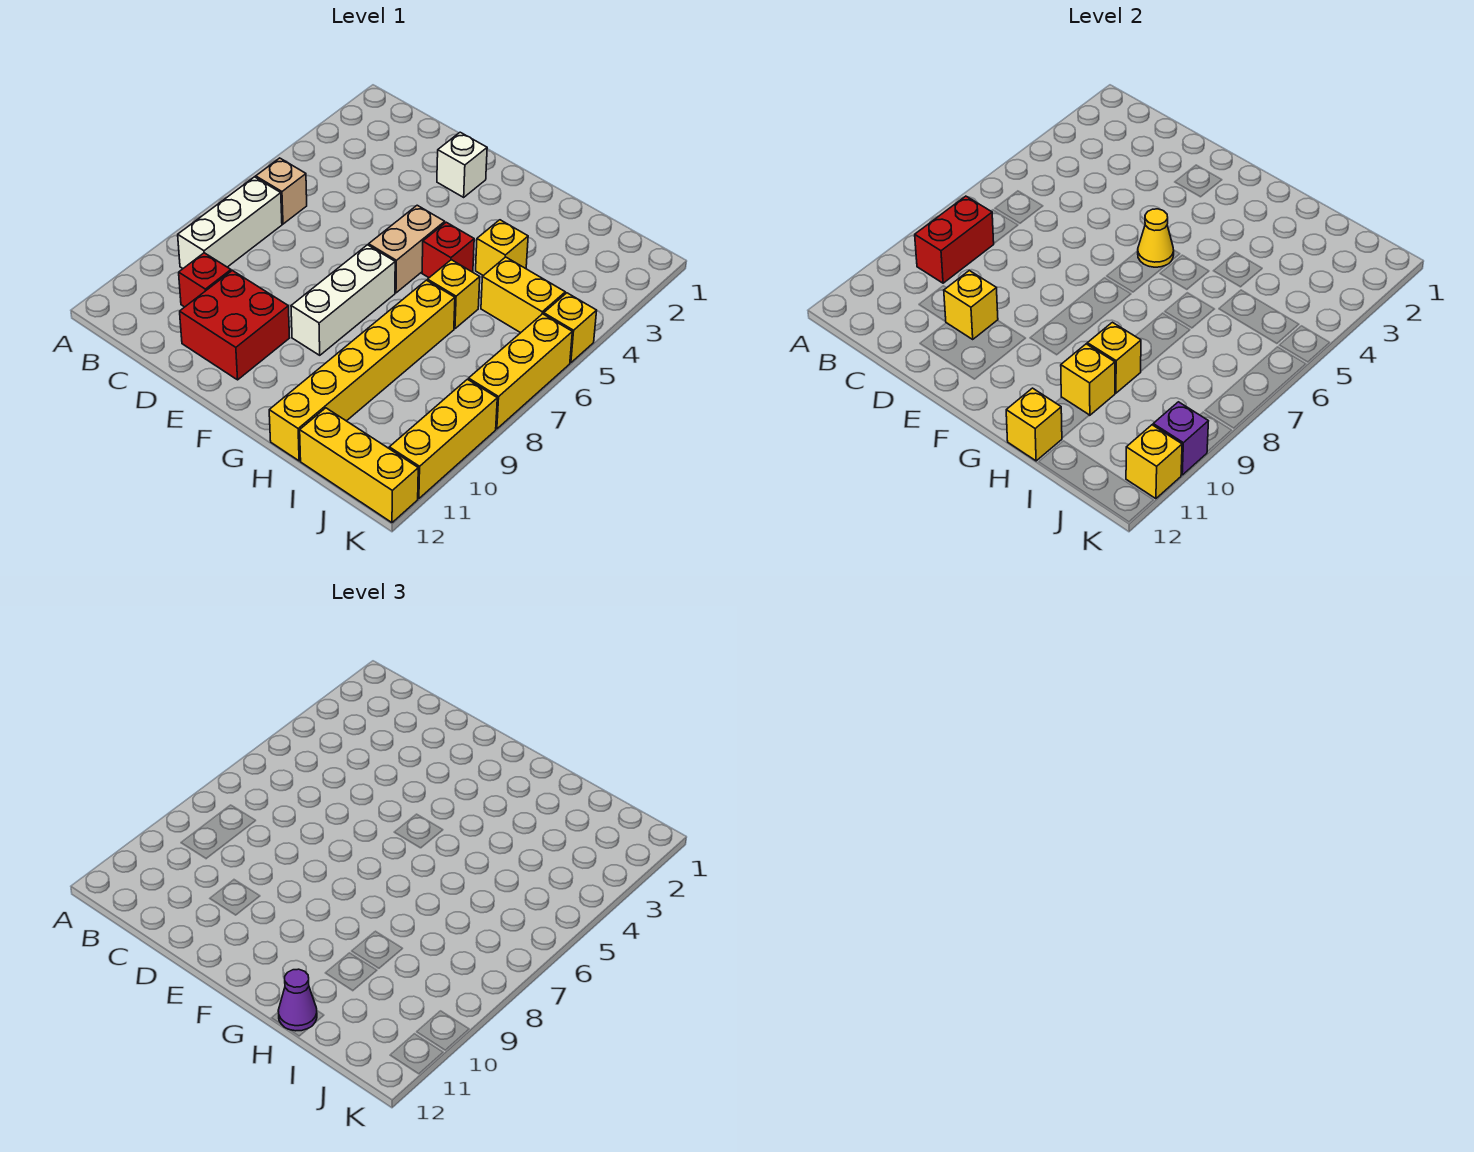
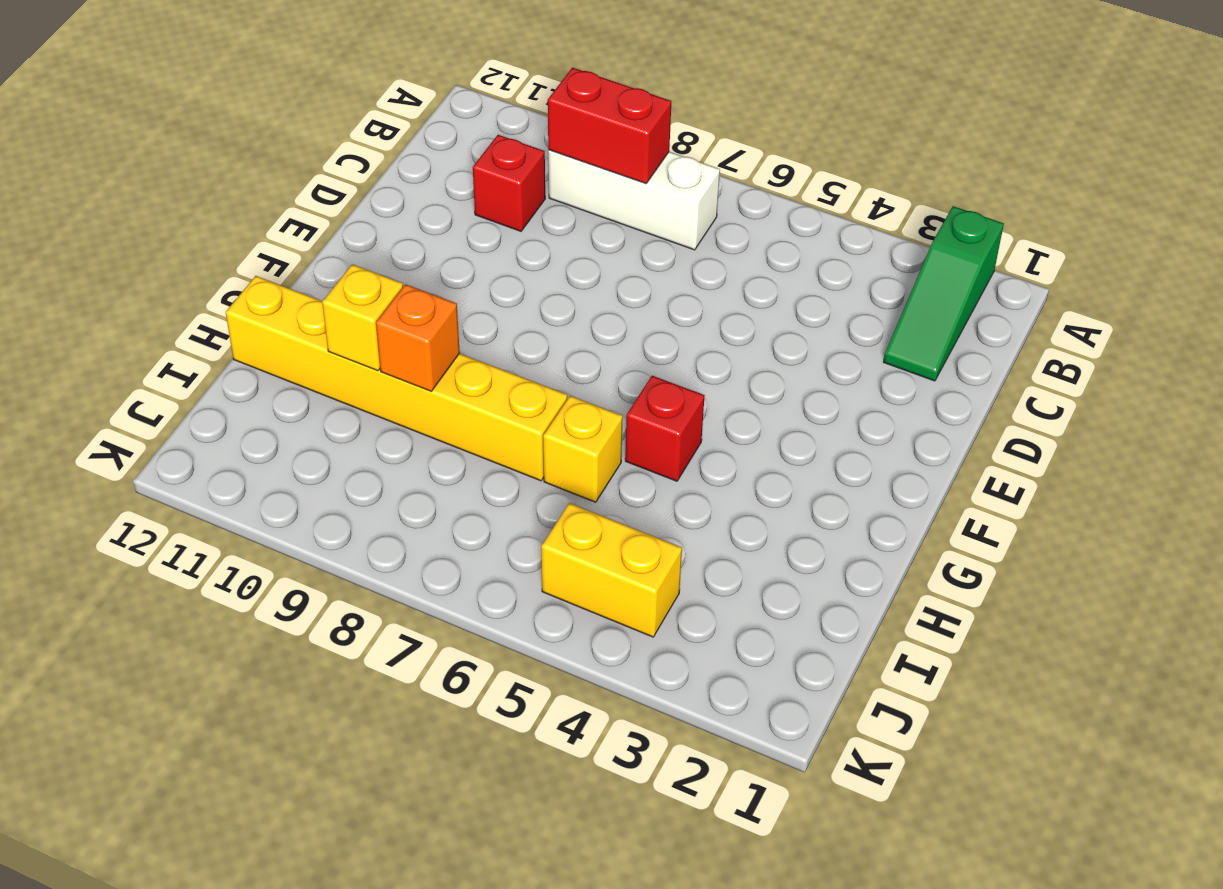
green 1x3 slope [883,206,1004,381] -> none
orange 1x1 brick [376,284,460,391] -> yellow 1x1 brick [1087,322,1141,393]
yellow 1x2 brick [541,503,682,637] -> yellow 1x2 brick turned to [481,257,565,333]
none -> tan 1x1 brick [256,158,307,224]
none -> red 2x2 brick [180,271,289,380]
none -> white 1x1 brick [437,132,487,197]

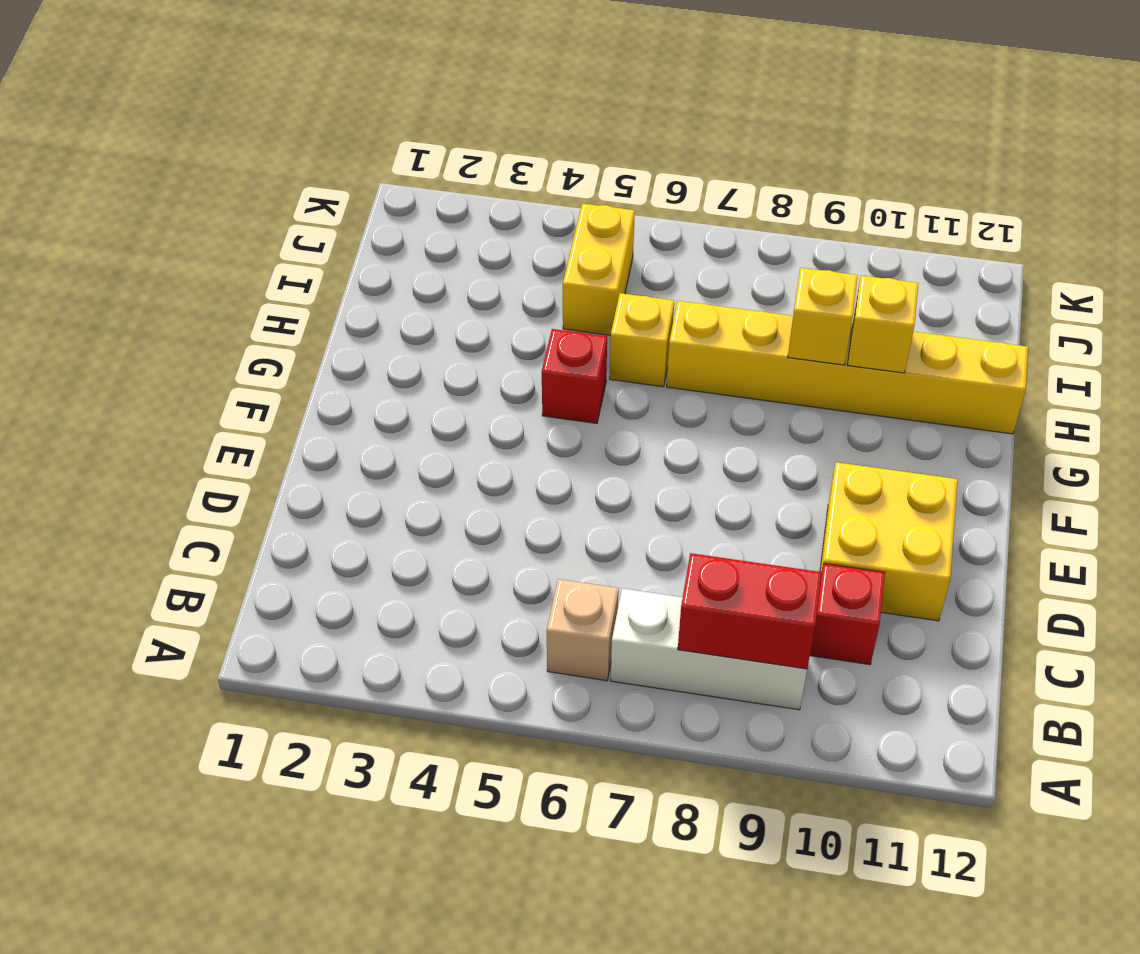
yellow 2x2 brick [820,462,958,621] -> red 2x2 brick [180,271,289,380]
none -> white 1x1 brick [437,132,487,197]
none -> tan 1x2 brick [369,205,445,293]
none -> white 1x3 brick [291,245,395,355]

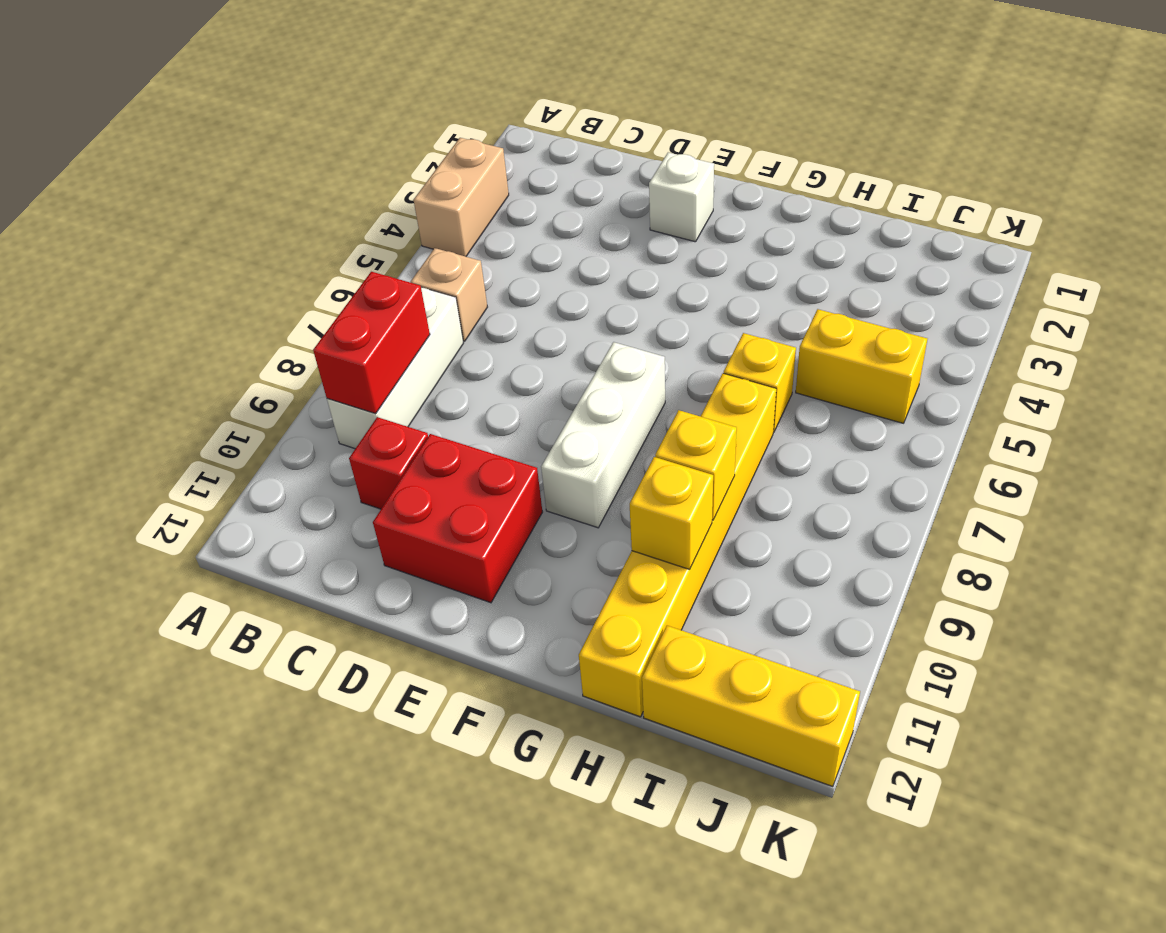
tan 1x2 brick [414,138,509,257] -> tan 1x2 brick moved to [369,205,445,293]
none -> red 1x1 brick [422,222,474,278]
none -> yellow 1x1 brick [476,220,528,276]
none -> yellow 1x1 brick [544,293,597,363]

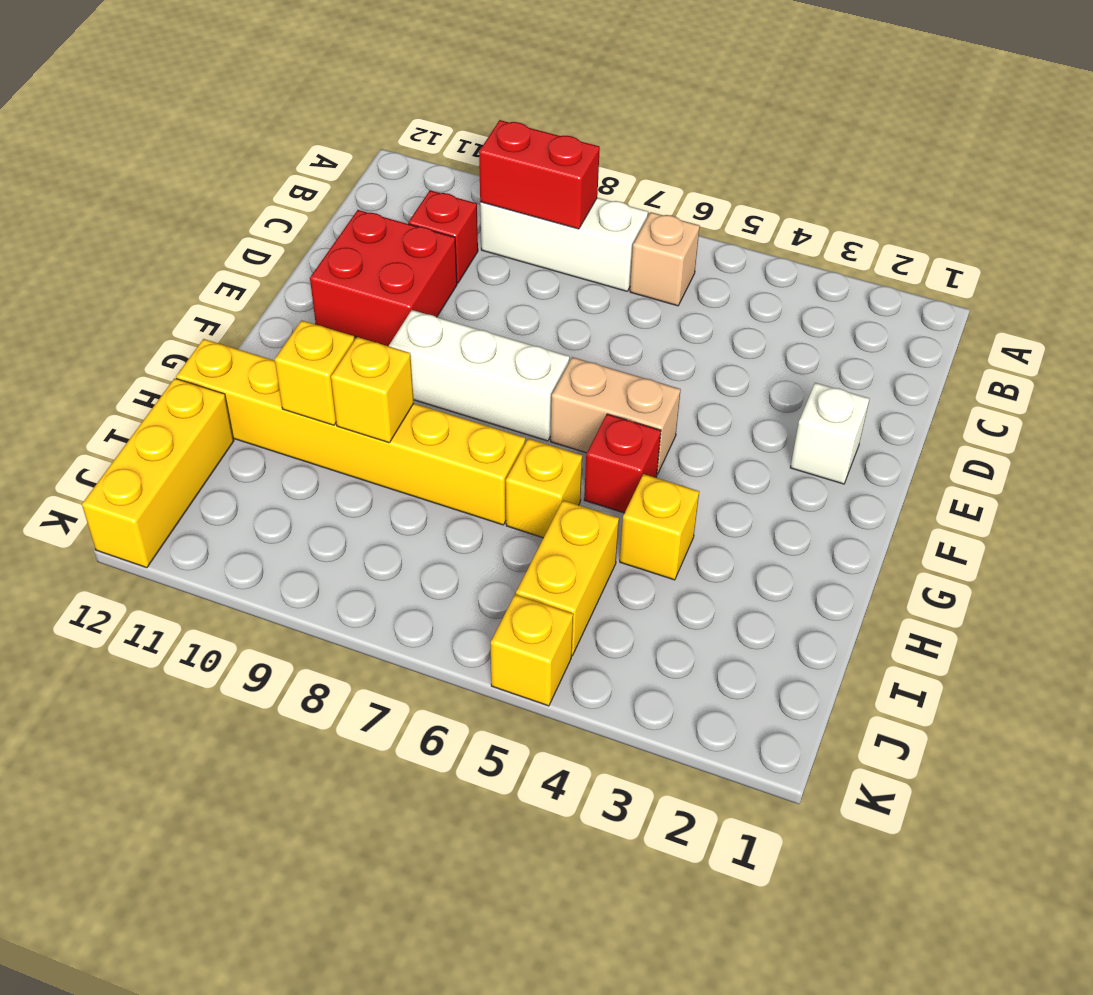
none -> yellow 1x3 brick [469,314,572,429]
none -> yellow 1x3 brick [389,379,497,499]
none -> yellow 1x1 brick [944,271,998,339]

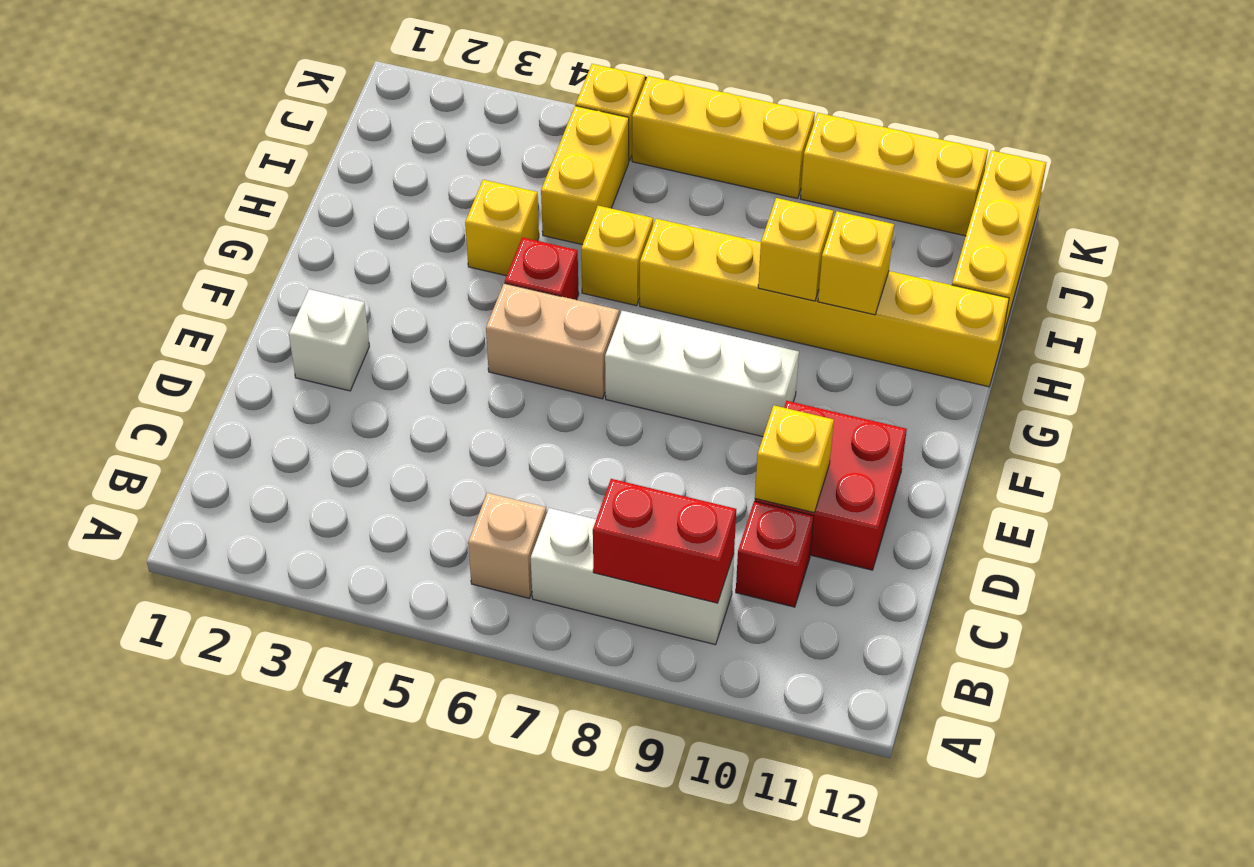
none -> yellow 1x1 cone [1138,209,1174,267]
none -> yellow 1x1 brick [1006,388,1062,461]
none -> purple 1x1 brick [1153,402,1208,475]

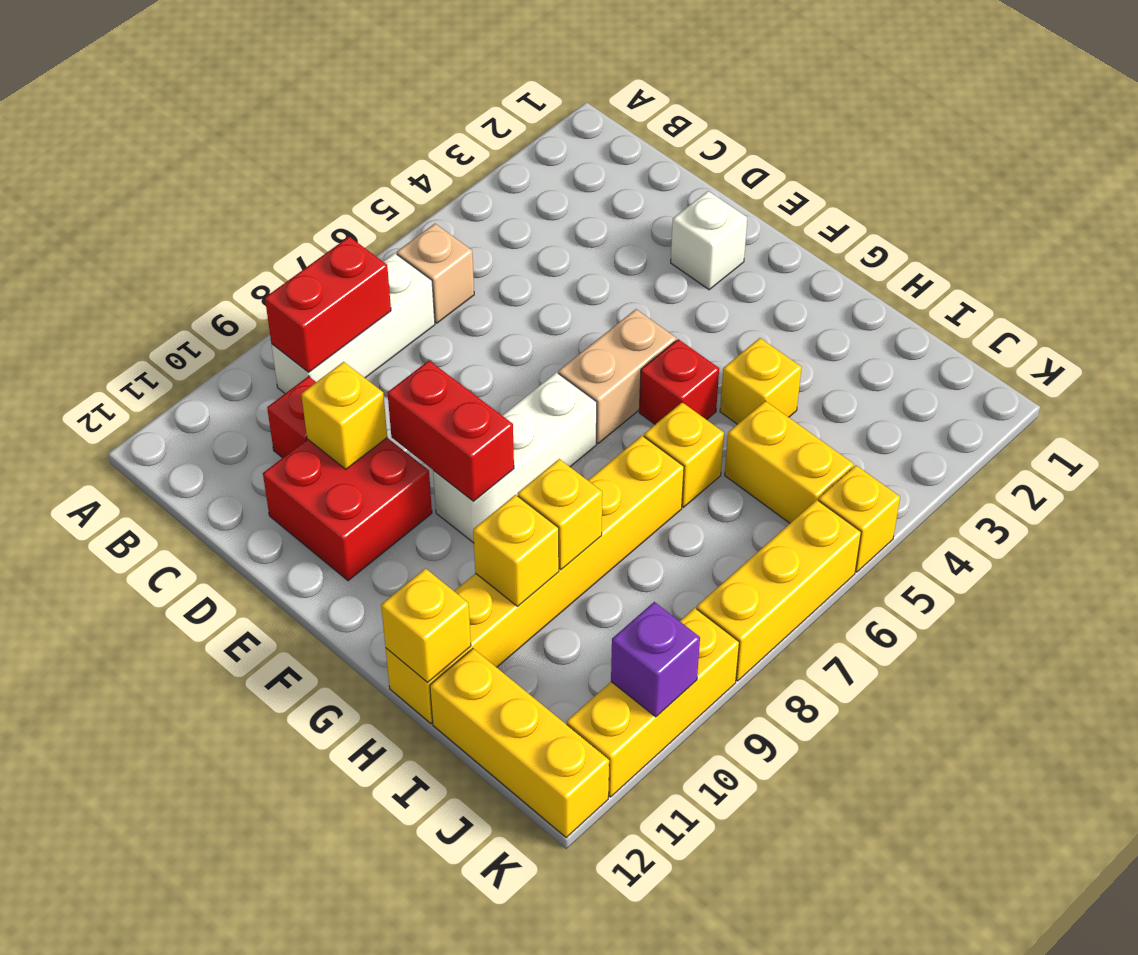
red 1x2 brick [388,361,514,502] -> none
none -> yellow 1x1 cone [1138,209,1174,267]
none -> yellow 1x1 brick [1126,425,1182,499]
none -> purple 1x1 cone [278,969,317,1031]

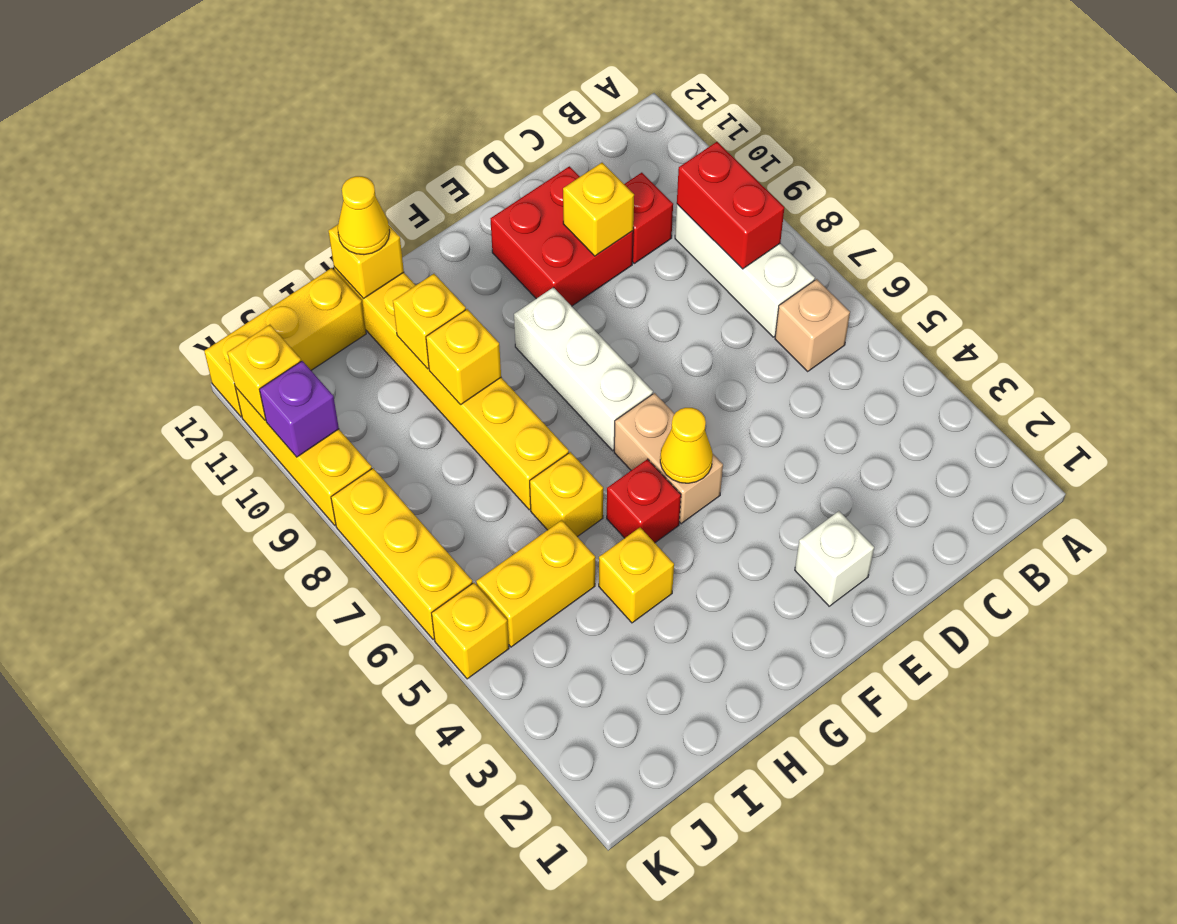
yellow 1x1 cone [338,176,390,255] -> purple 1x1 cone [278,969,317,1031]

